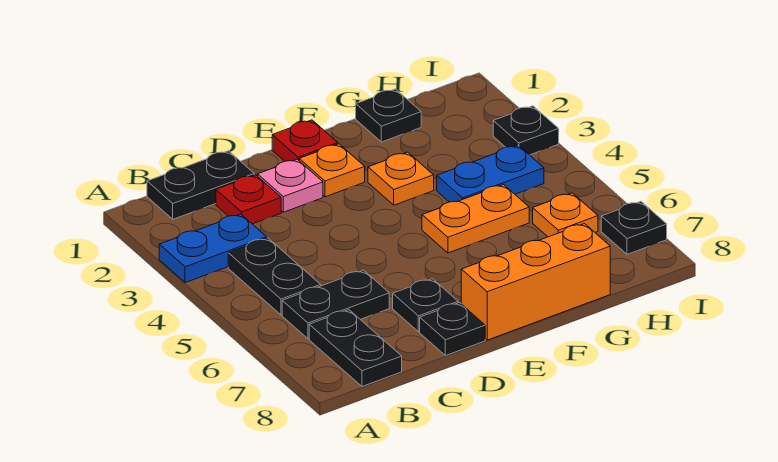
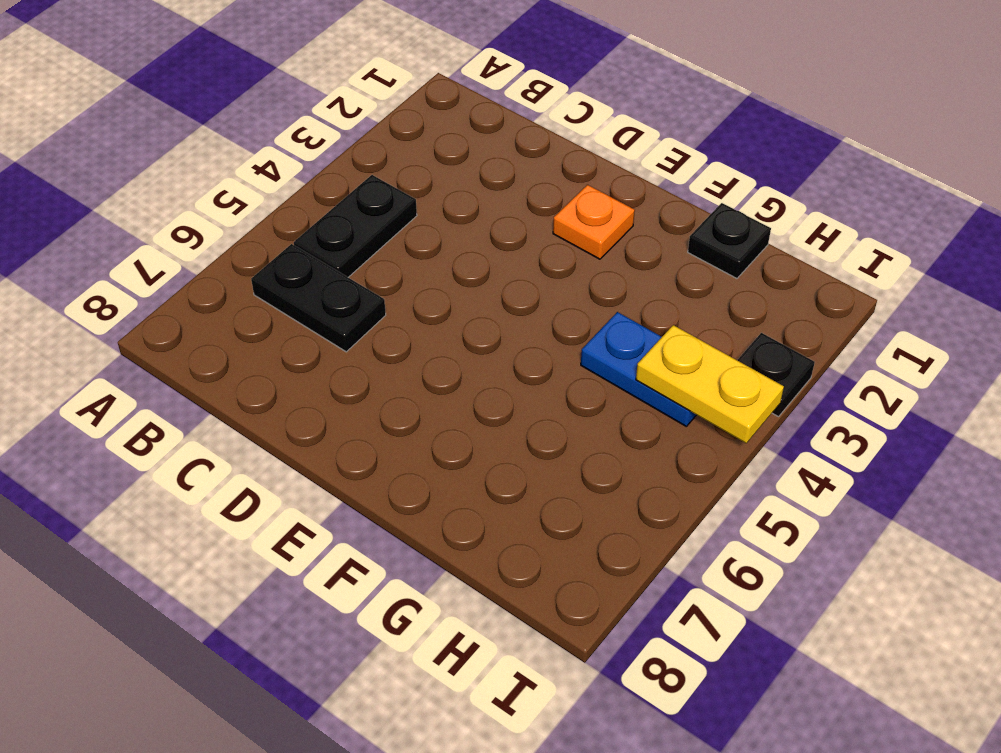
yellow 1x2 plate [636,325,784,443] -> none
none -> blue 1x2 plate [159,214,267,283]
none -> black 1x2 plate [147,151,254,219]
none -> black 1x2 plate [309,310,402,386]

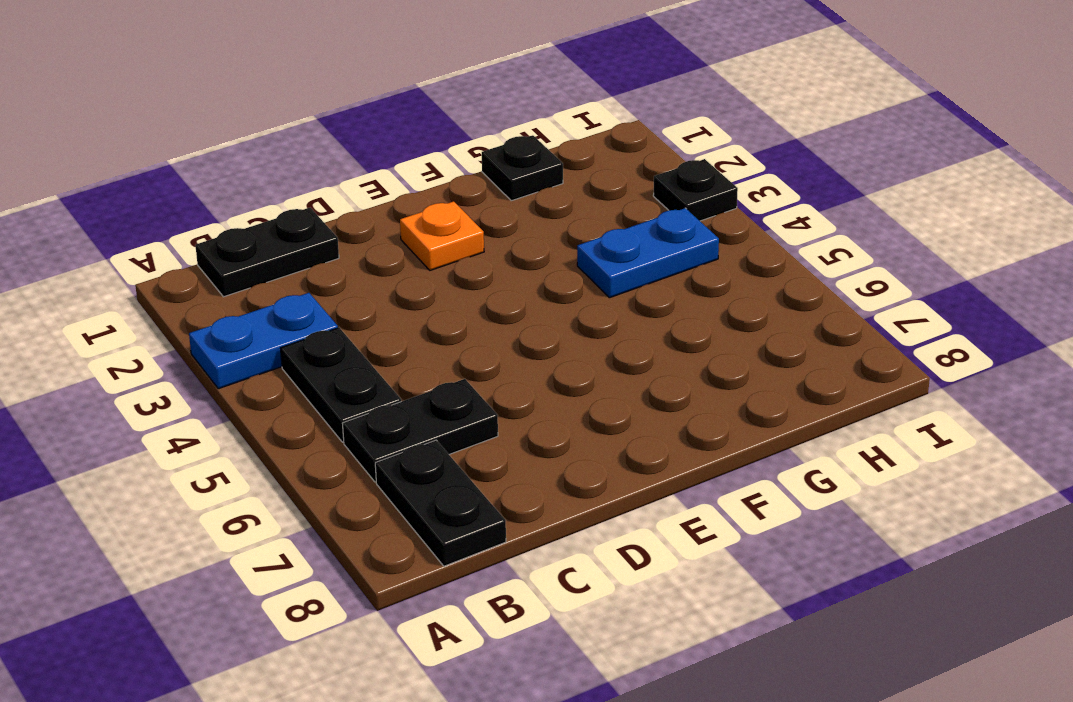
none -> red 1x1 plate [216,175,281,224]
none -> pink 1x1 plate [258,159,323,212]
none -> black 1x1 plate [393,279,458,332]

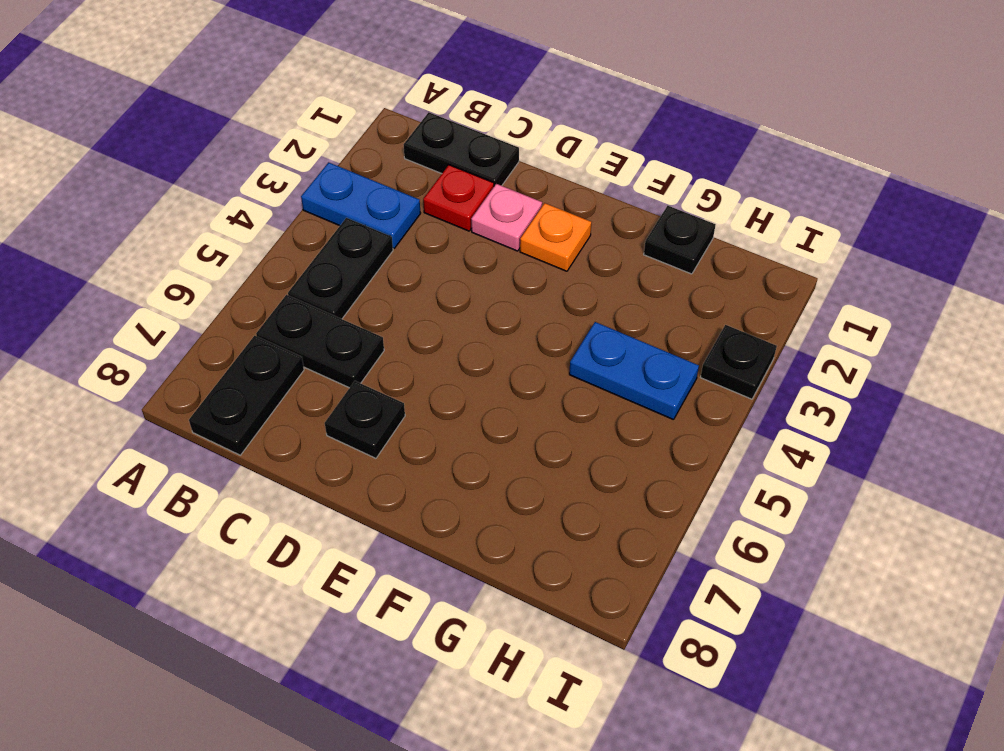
none -> black 1x1 plate [420,303,485,356]
none -> red 1x1 plate [272,120,338,161]
none -> orange 1x3 brick [461,224,610,340]

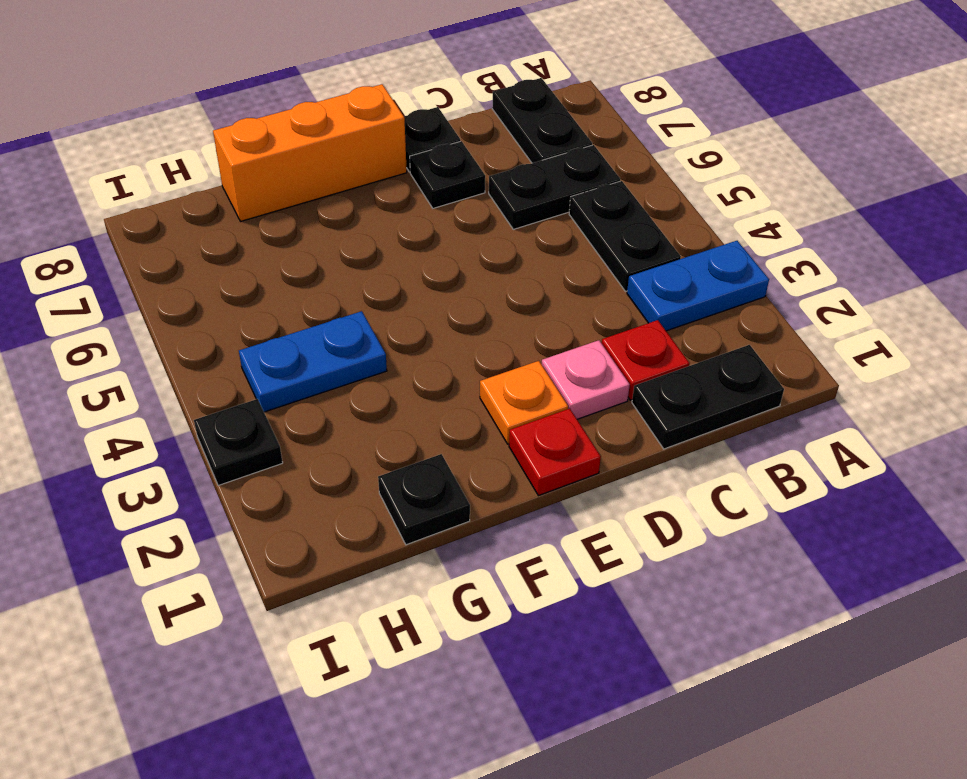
none -> orange 1x1 plate [368,152,434,205]
none -> orange 1x2 plate [422,185,529,253]
none -> orange 1x1 plate [533,193,598,237]

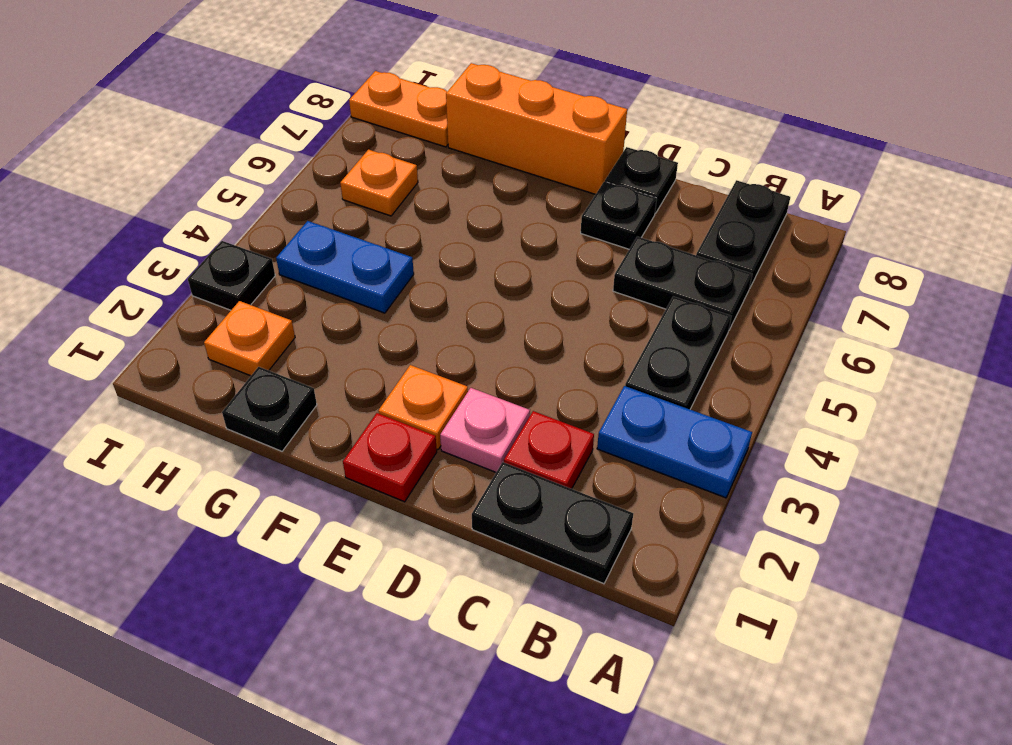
orange 1x1 plate [204,301,295,376] -> orange 1x1 plate moved to [368,152,434,205]
orange 1x2 plate [349,71,448,147] -> orange 1x2 plate moved to [422,185,529,253]
none -> black 1x1 plate [601,201,667,254]

